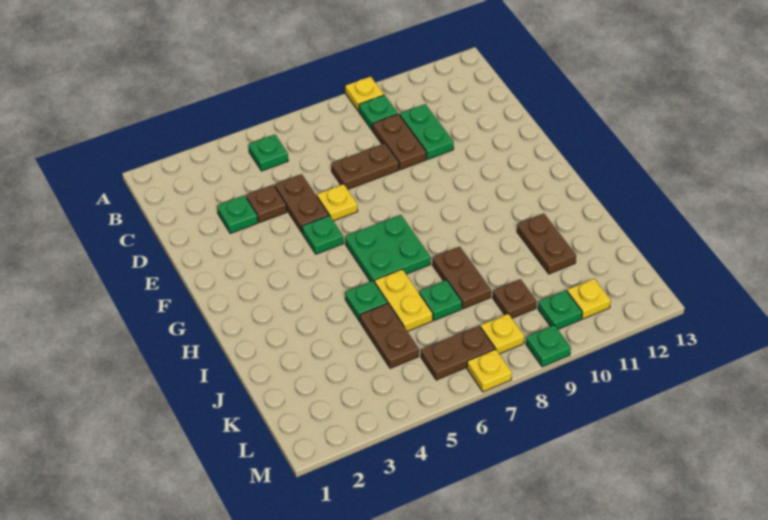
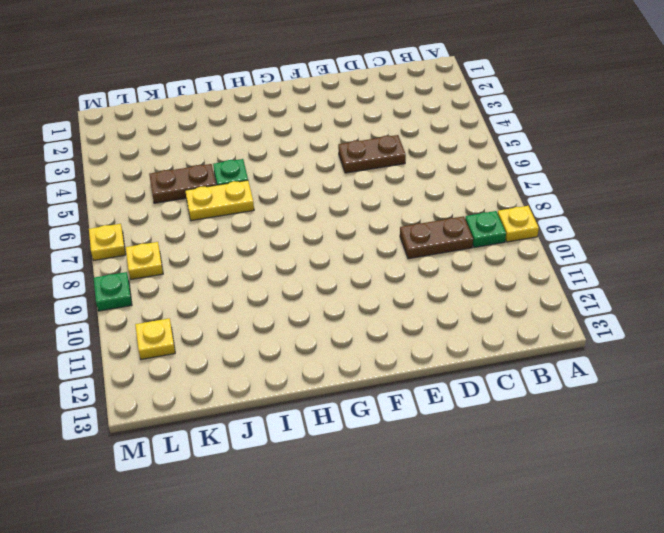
none -> green 1x1 plate [249,135,288,171]
none -> green 1x2 plate [400,104,454,159]
none -> green 1x1 plate [217,195,258,233]

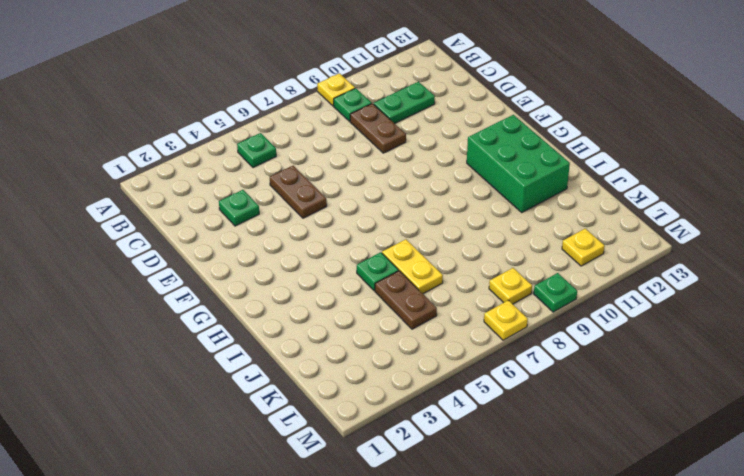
green 1x2 plate [374,82,435,124] -> green 1x2 plate turned to [400,104,454,159]
green 2x3 brick [467,115,570,212] -> brown 1x2 plate [517,214,576,274]
none -> brown 1x1 plate [246,185,287,223]
none -> brown 1x2 plate [331,143,399,189]
none -> yellow 1x1 plate [317,184,358,221]

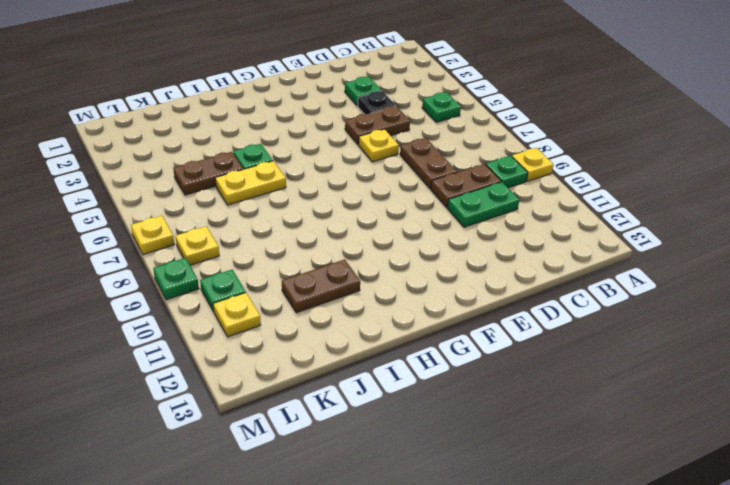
black 1x1 plate [358,91,396,114] -> brown 1x1 plate [246,185,287,223]
none -> green 1x1 plate [302,215,343,254]
none -> green 2x2 plate [345,215,431,282]
none -> brown 1x2 plate [432,247,491,309]

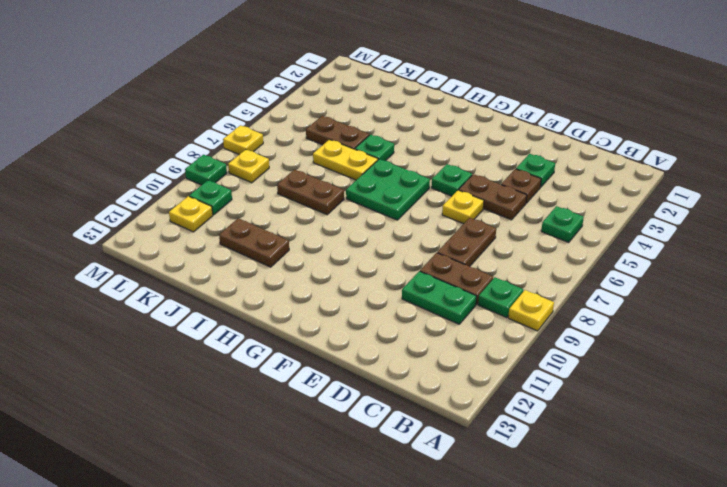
none -> green 1x1 plate [419,280,462,321]
none -> brown 1x1 plate [493,279,536,318]
none -> brown 1x2 plate [421,326,495,380]

